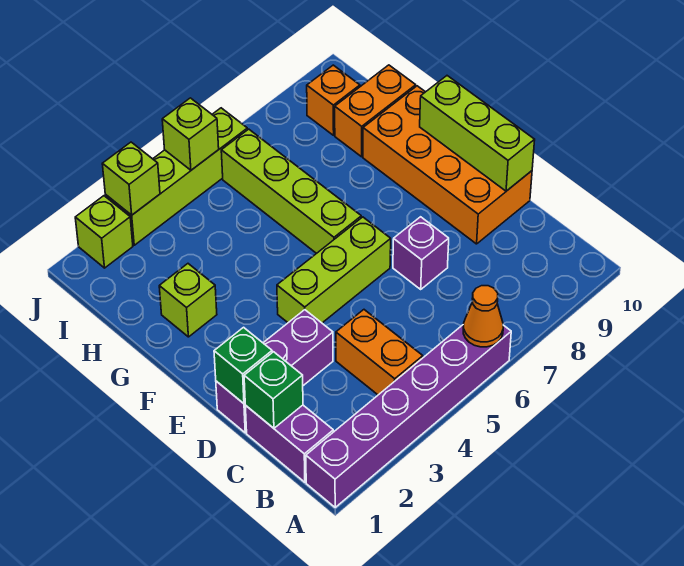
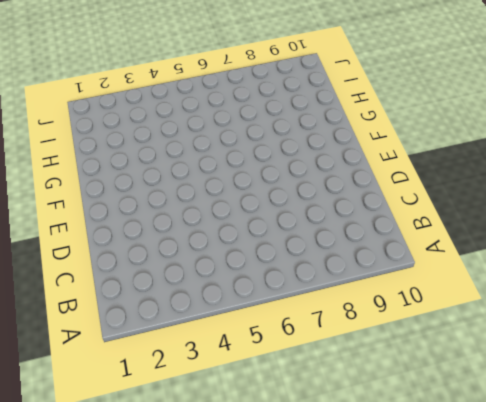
none -> purple 1x6 brick [306,325,511,507]
none -> purple 1x2 brick [246,405,333,482]
none -> orange 1x2 brick [336,310,423,395]

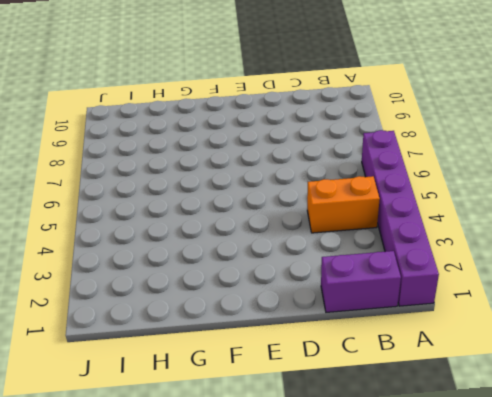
none -> purple 1x3 brick [216,310,333,433]
none -> purple 1x1 brick [393,217,449,289]
none -> orange 2x4 brick [363,86,532,244]

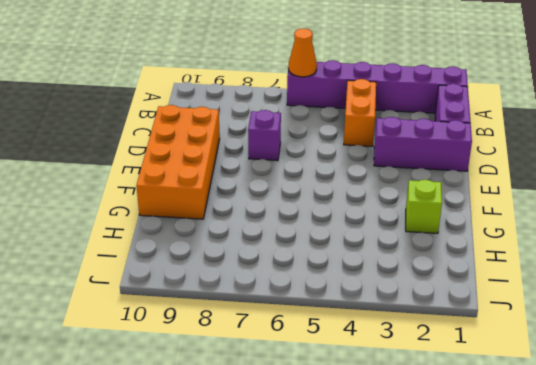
none -> lime 1x3 brick [277,217,391,323]
none -> lime 1x4 brick [221,129,361,254]
none -> orange 1x2 brick [335,65,416,157]

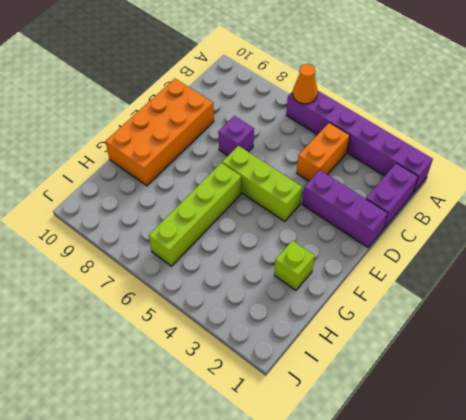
none -> orange 1x2 brick [335,65,416,157]
none -> orange 1x1 brick [307,65,360,135]
none -> lime 1x1 brick [75,196,133,268]

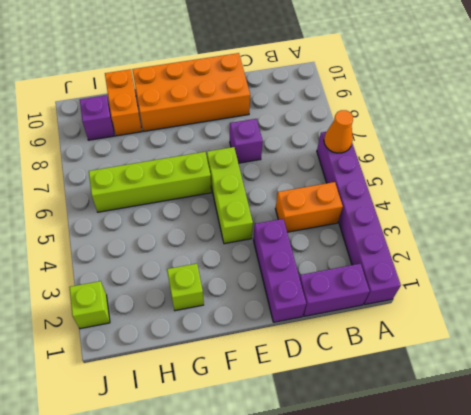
purple 1x1 brick [80,96,114,140] -> orange 1x1 brick [307,65,360,135]
none -> lime 1x4 brick [105,108,247,245]
none -> green 1x1 brick [244,352,303,428]
none -> green 1x1 brick [214,327,272,403]

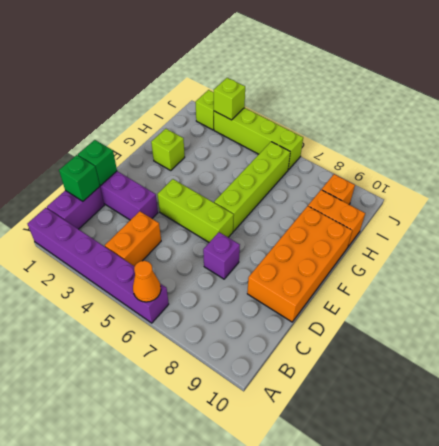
none -> lime 1x3 brick [420,76,535,191]
none -> lime 1x1 brick [162,98,219,170]

